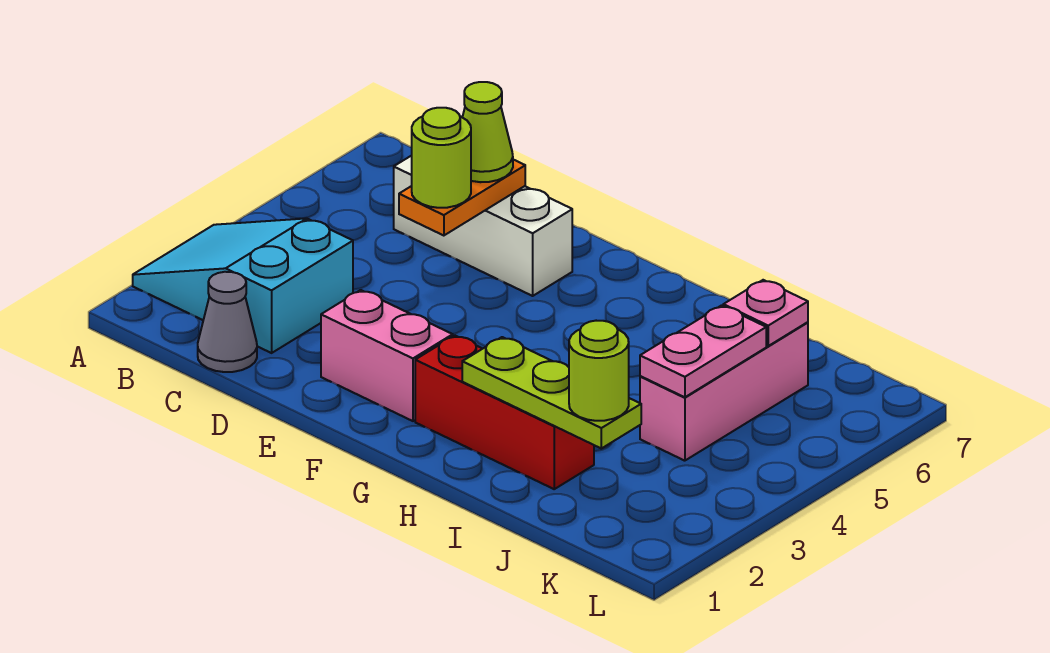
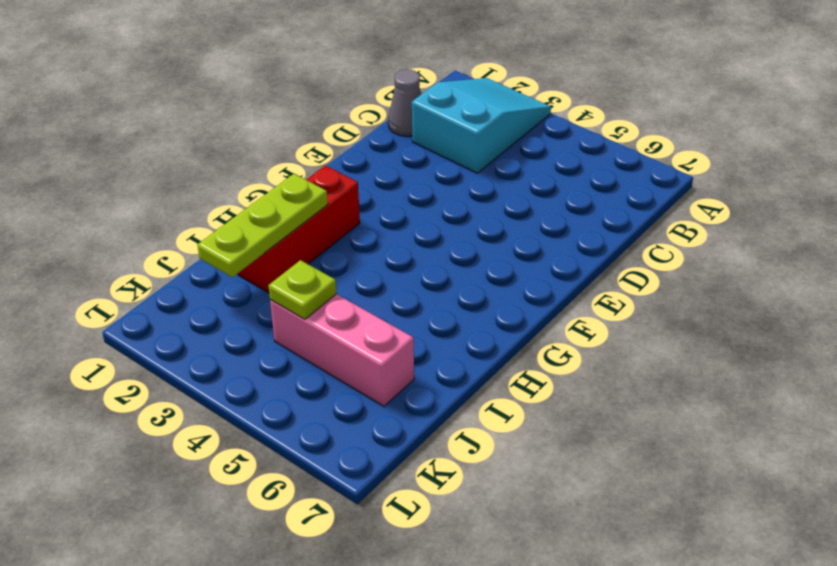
lime 1x1 plate [268,260,337,319] -> pink 1x2 plate [640,306,766,397]
none -> white 1x3 brick [394,156,572,296]
none -> pink 1x2 brick [321,290,453,421]
none -> orange 1x2 plate [399,160,525,236]

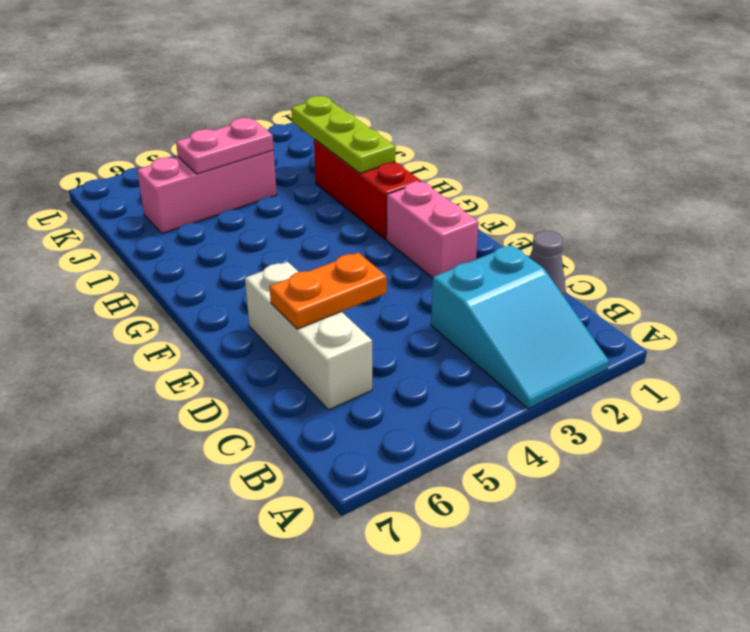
none -> pink 1x1 plate [723,280,808,346]
none -> lime 1x1 round brick [412,108,471,208]
none -> lime 1x1 cone [462,82,513,182]

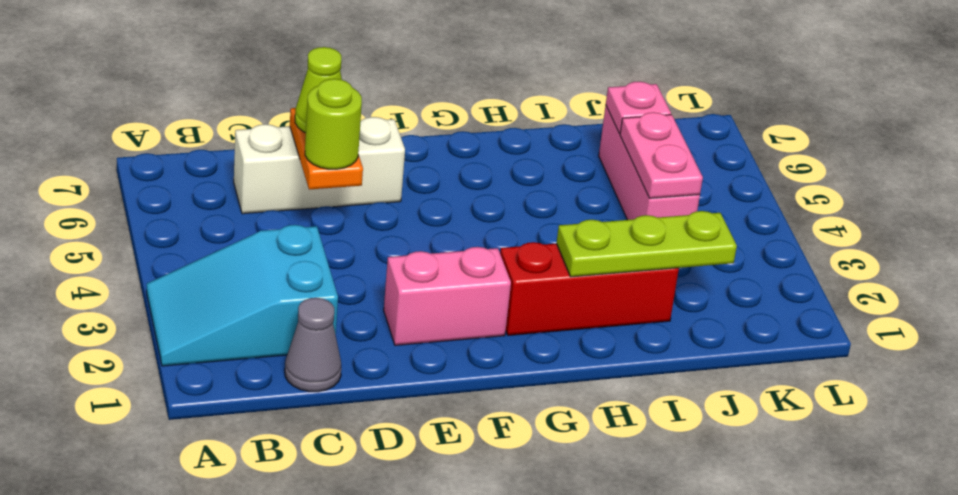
none -> lime 1x1 round brick [569,321,629,421]

